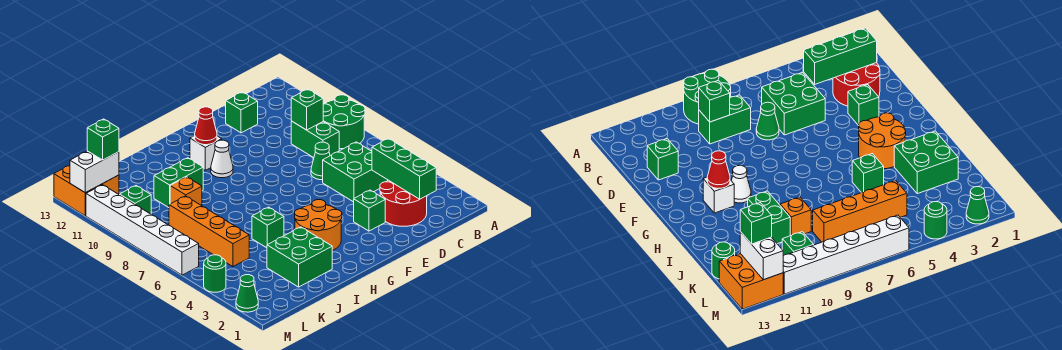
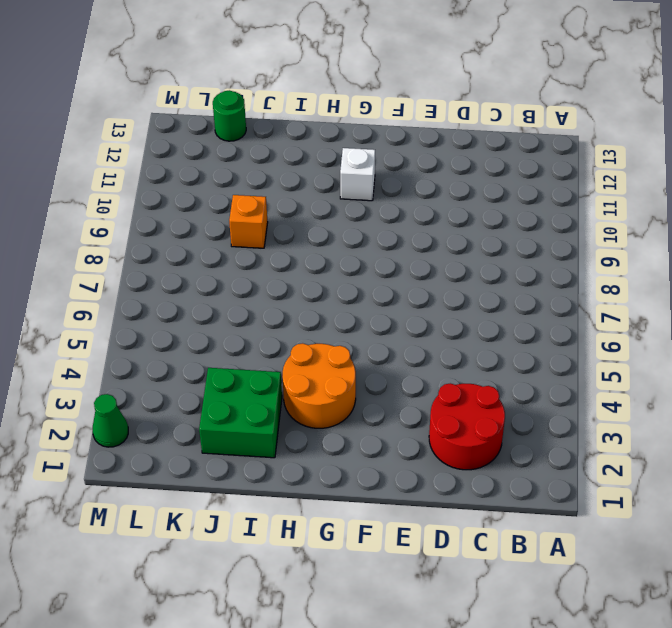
none -> green 2x2 round brick [323,95,365,149]
none -> green 2x2 brick [323,142,388,202]
none -> green 1x2 brick [291,121,339,158]

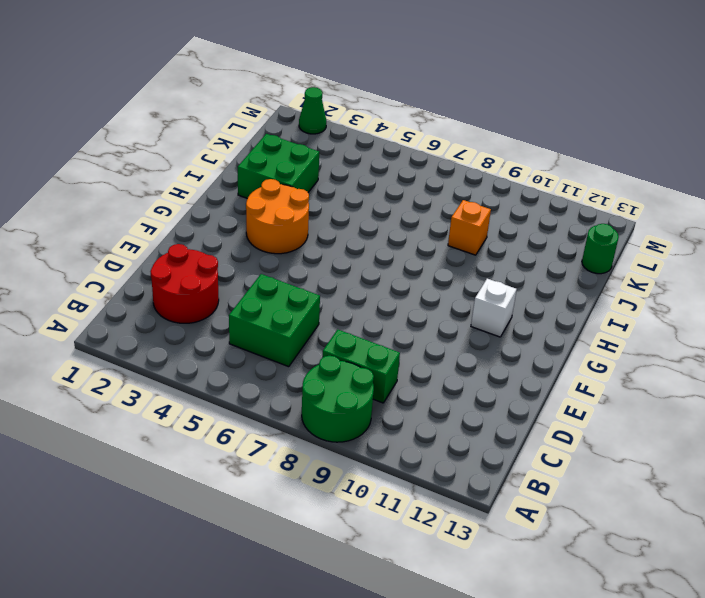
none -> green 1x1 cone [311,142,330,180]
none -> green 1x1 brick [226,92,258,133]
none -> green 1x1 brick [354,190,385,231]

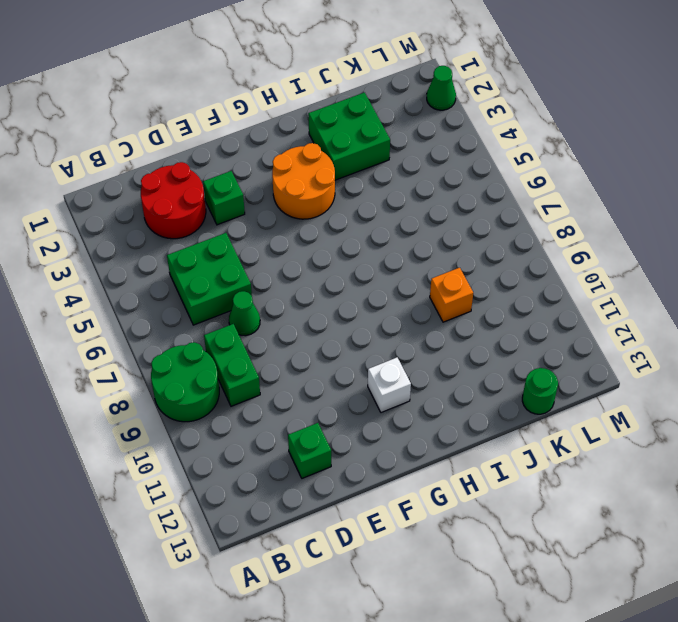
none -> white 1x1 cone [211,140,233,178]
none -> green 1x1 brick [252,207,284,248]
none -> green 1x2 brick [154,158,203,208]

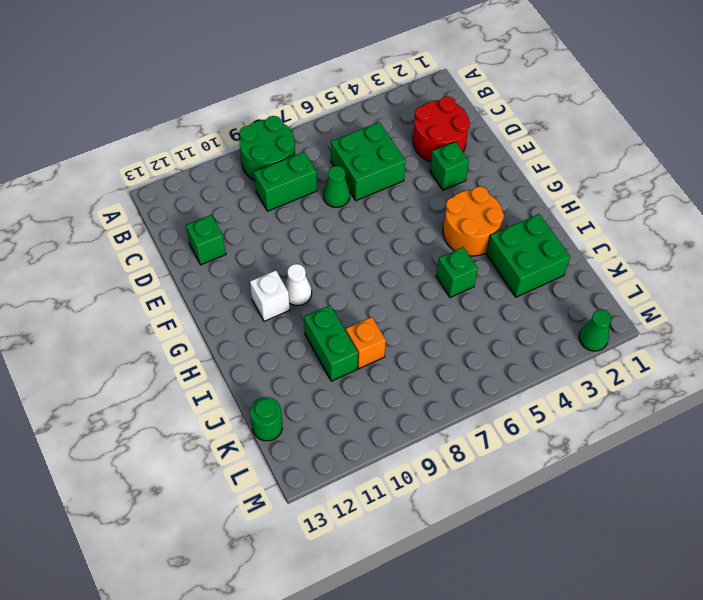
none -> orange 1x4 brick [169,196,249,267]
none -> green 1x1 brick [120,186,151,214]
none -> orange 2x2 brick [54,165,119,216]

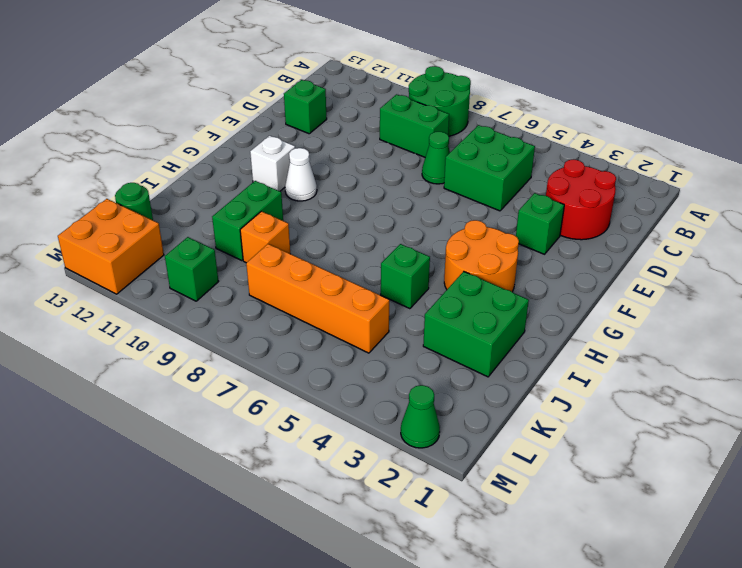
none -> green 1x1 round brick [204,255,226,292]
none -> white 1x6 brick [86,185,199,275]
none -> green 1x3 brick [372,139,436,199]

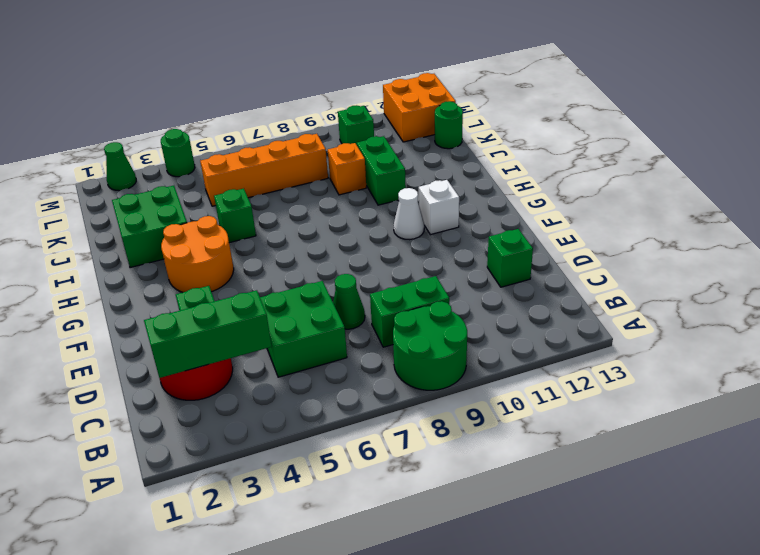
none -> white 1x6 brick [86,185,199,275]
none -> green 1x1 brick [291,89,323,130]
none -> red 1x1 cone [195,107,217,145]

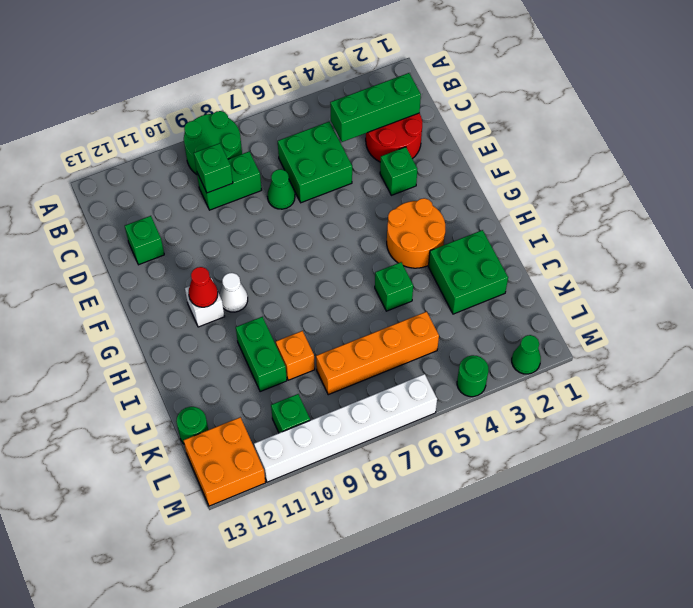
none -> white 1x2 brick [70,151,119,193]
none -> green 1x1 brick [87,119,119,160]

